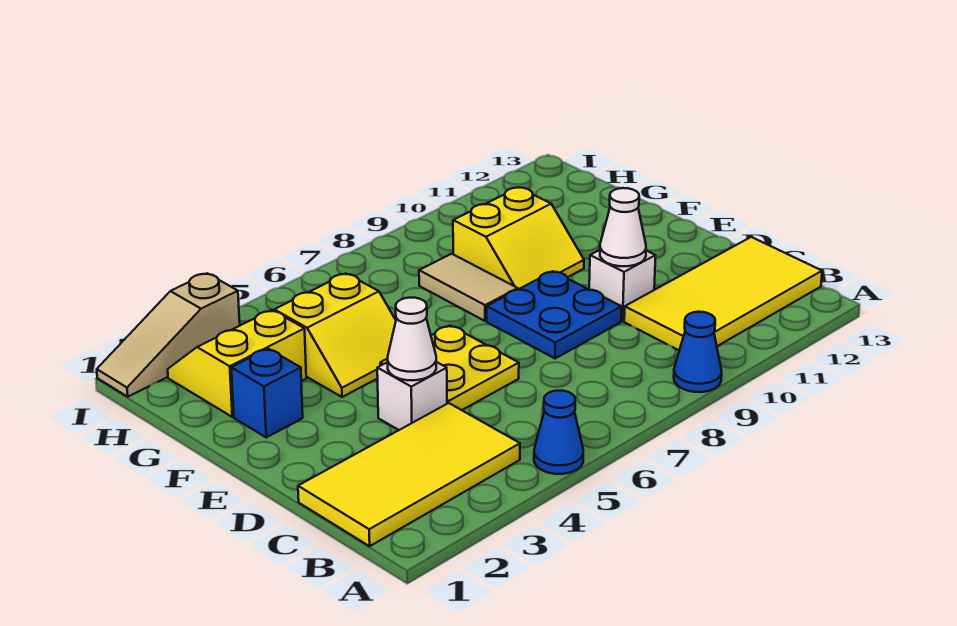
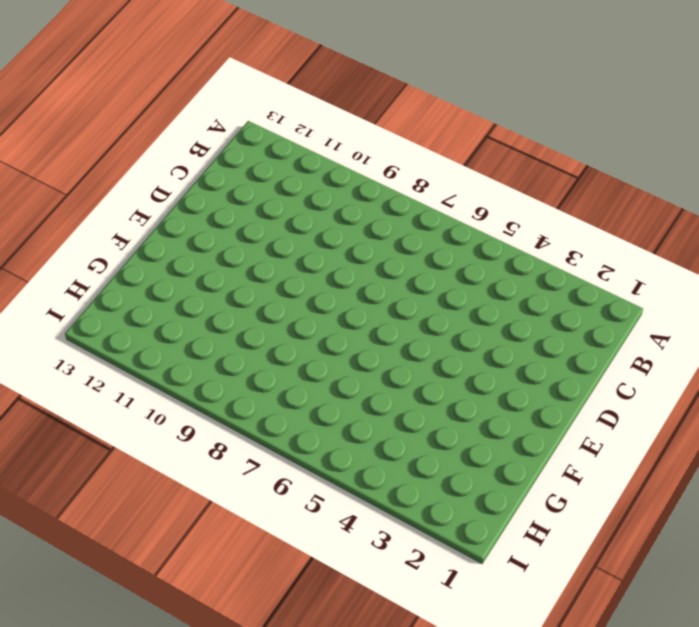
none -> blue 1x1 cone [534,390,583,474]
none -> blue 1x1 cone [674,312,722,392]
none -> yellow 2x4 tile [298,403,520,546]

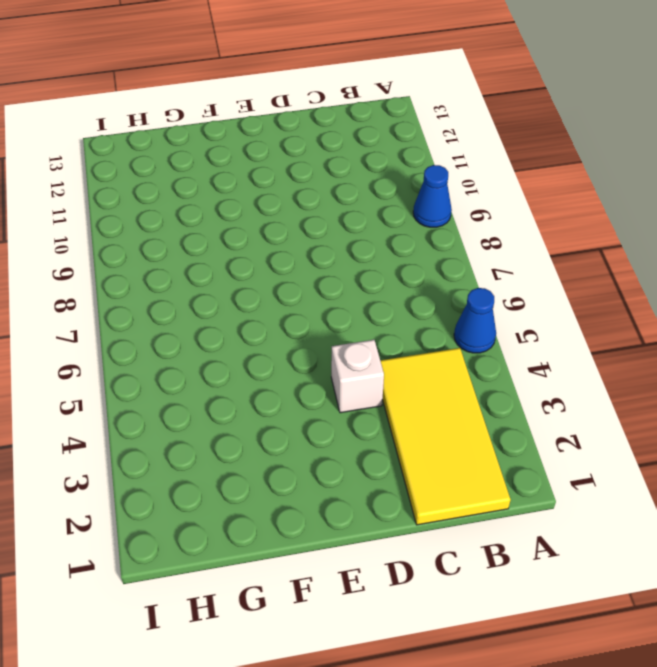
none -> yellow 2x4 tile [624,237,822,350]
none -> yellow 2x2 plate [380,326,519,410]
none -> blue 2x2 plate [487,271,621,359]

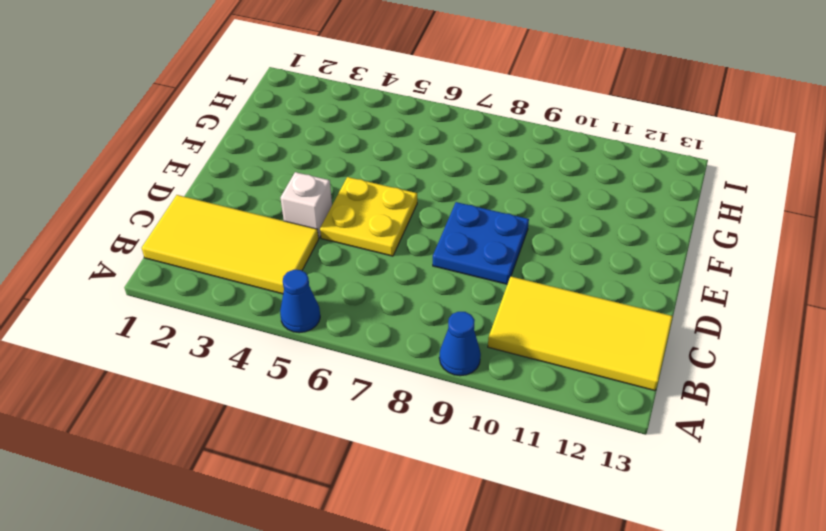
none -> white 1x1 brick [589,250,656,321]
none -> blue 1x1 brick [231,349,303,437]
none -> yellow 2x2 slope [274,274,396,397]

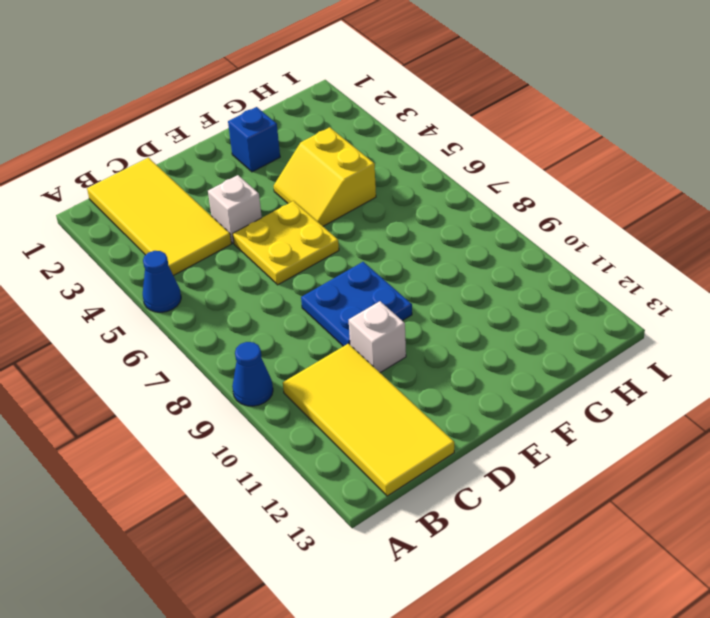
none -> tan 1x2 tile [419,254,518,321]
none -> yellow 2x2 slope [453,187,584,290]
none -> yellow 2x2 slope [168,310,306,417]

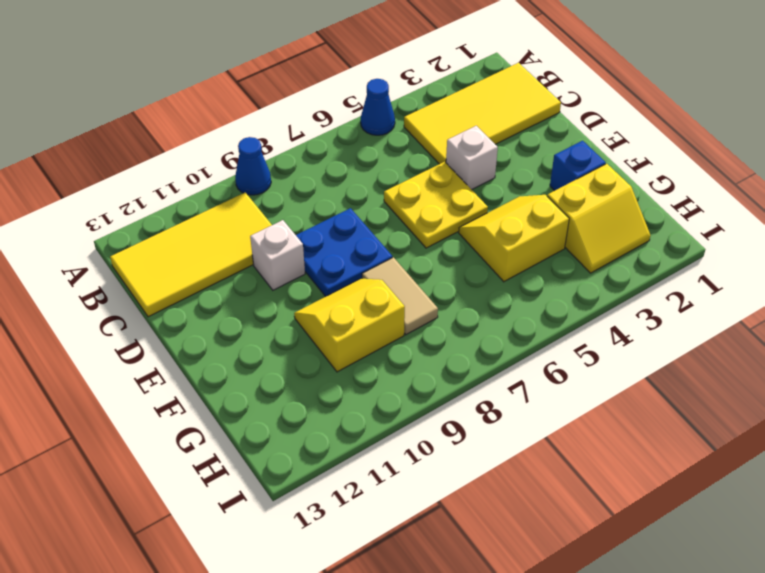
none -> tan 1x3 slope [97,273,240,397]
none -> white 1x1 cone [388,298,436,380]
none -> white 1x1 cone [600,188,646,266]

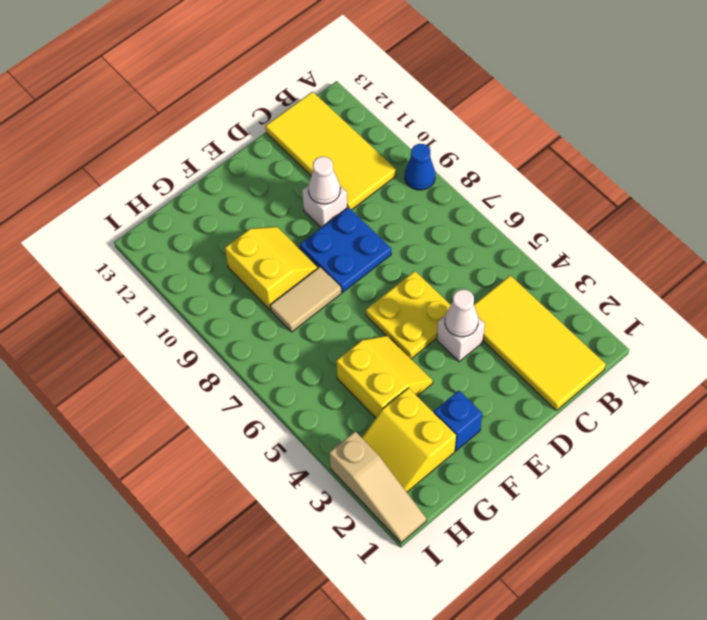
none -> blue 1x1 cone [534,390,583,474]

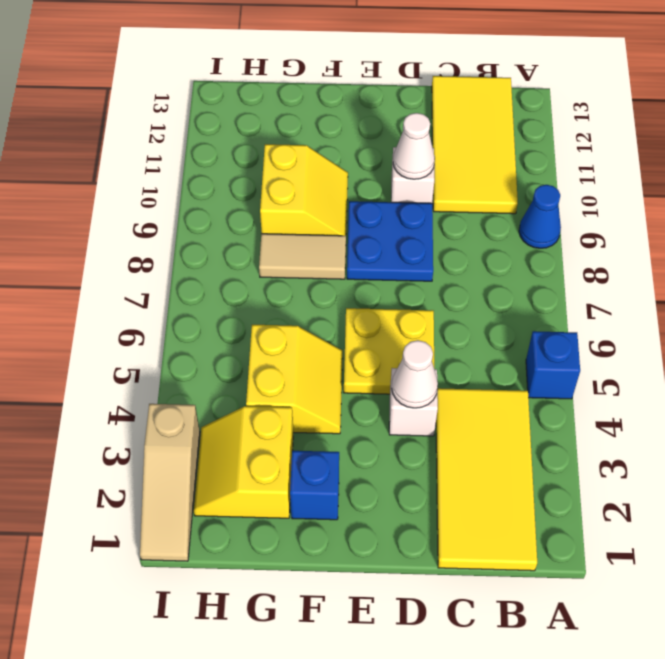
blue 1x1 brick [526,331,580,399] -> blue 1x1 cone [534,390,583,474]

